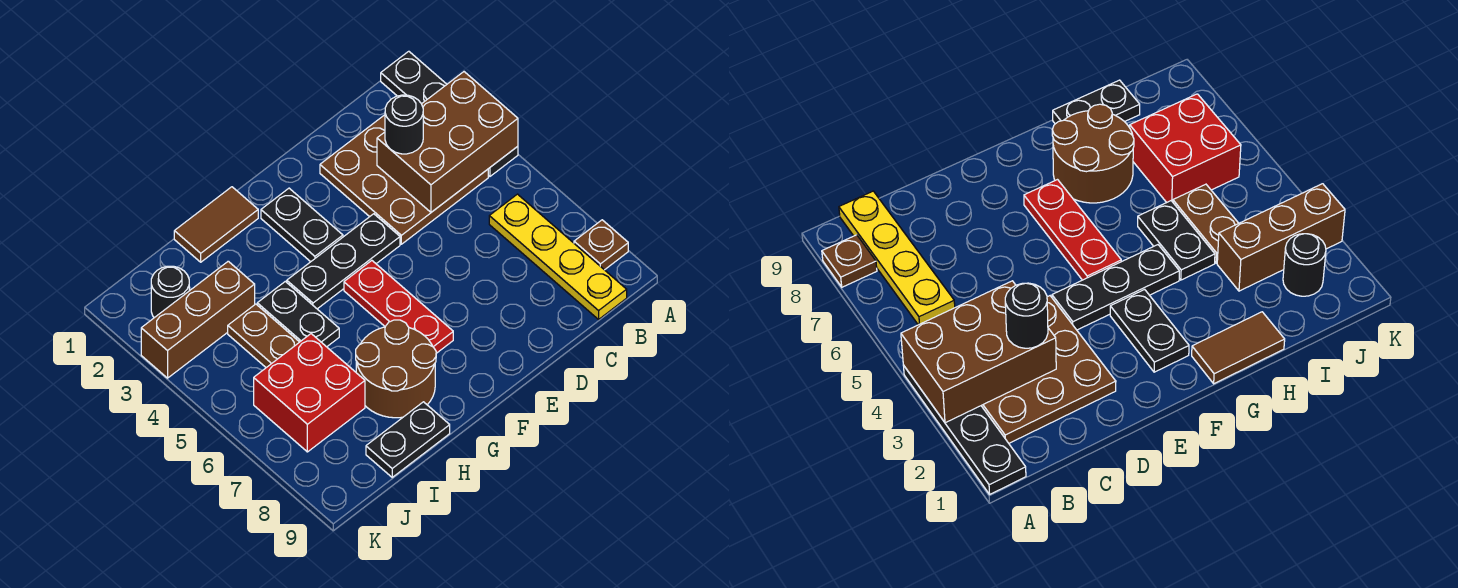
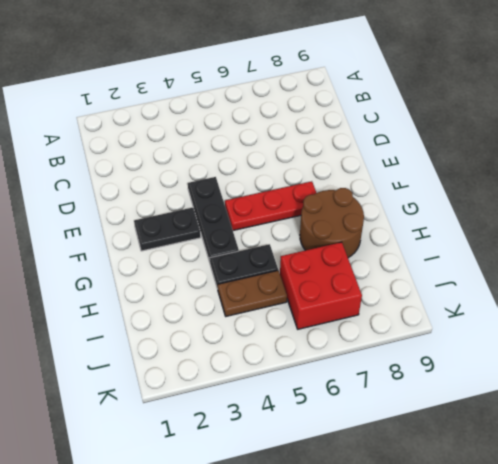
none -> black 1x4 plate [381,51,518,176]
none -> brown 1x1 plate [574,220,628,270]
none -> brown 3x3 plate [320,115,488,244]

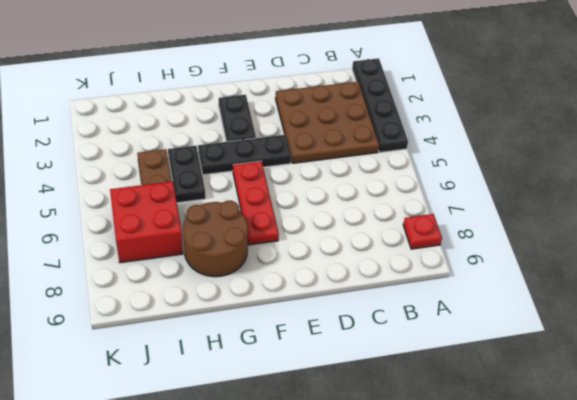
red 1x1 plate [403,214,442,249] -> brown 1x1 plate [574,220,628,270]
none -> yellow 1x4 plate [489,194,627,319]
none -> brown 1x2 tile [174,187,258,262]
none -> black 1x2 plate [366,402,450,477]

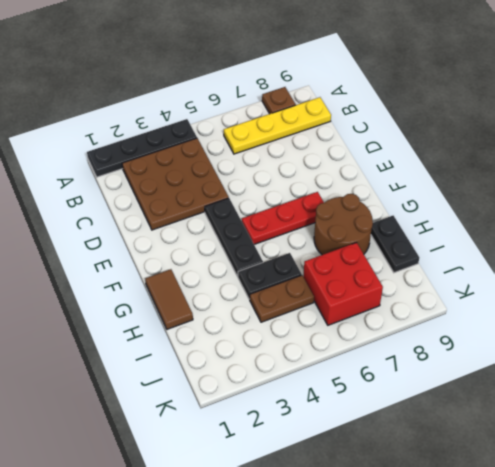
none -> black 1x2 plate [261,188,343,262]
none -> brown 1x3 brick [141,261,255,378]
none -> black 1x1 round brick [151,266,189,318]

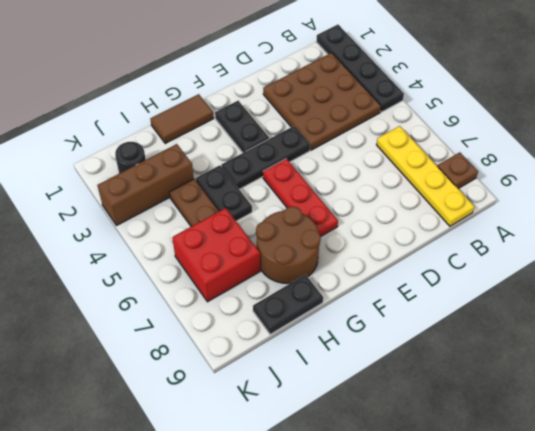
none -> brown 2x3 brick [377,72,518,212]
none -> black 1x1 round brick [385,95,423,154]

